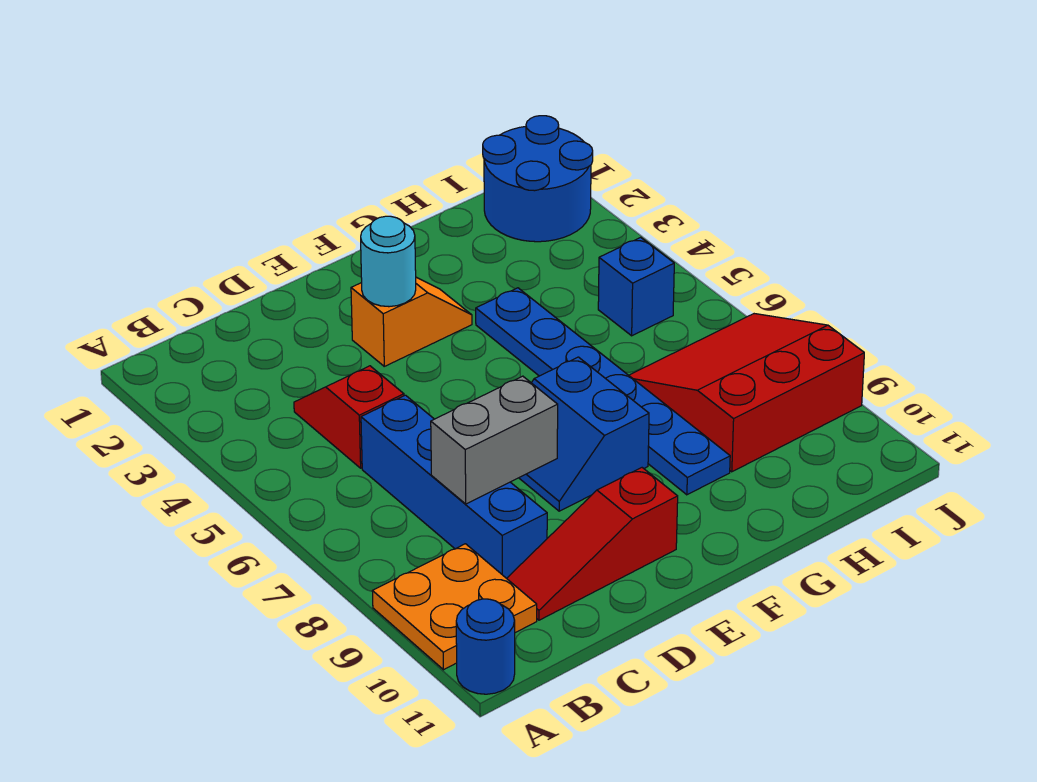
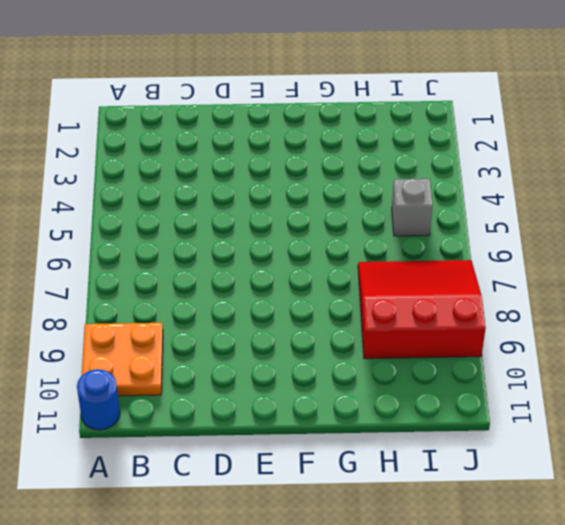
grey 1x1 brick [392,179,433,236] -> blue 1x1 brick [598,237,674,336]
none -> red 1x2 slope [294,366,404,468]
none -> blue 1x4 brick [361,395,547,578]
none -> red 1x3 slope [507,468,678,620]

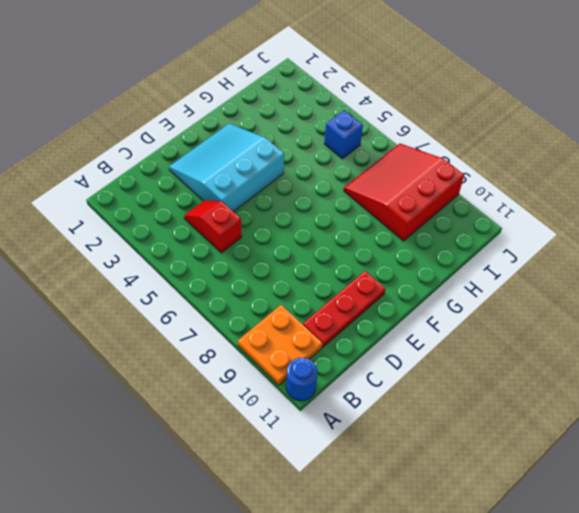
red 1x3 plate [303,271,385,347] -> red 1x3 slope [507,468,678,620]
cyan 3x3 slope [169,123,284,212] -> orange 1x2 slope [351,277,472,366]
none -> blue 1x4 brick [361,395,547,578]
none -> blue 2x2 slope [519,357,649,511]
none -> blue 1x6 plate [476,288,730,495]

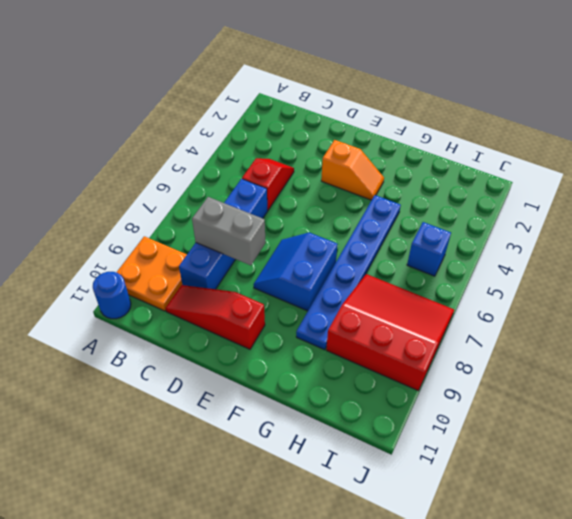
none -> blue 2x2 round brick [483,116,593,242]
none -> cyan 1x1 round brick [361,216,416,307]

